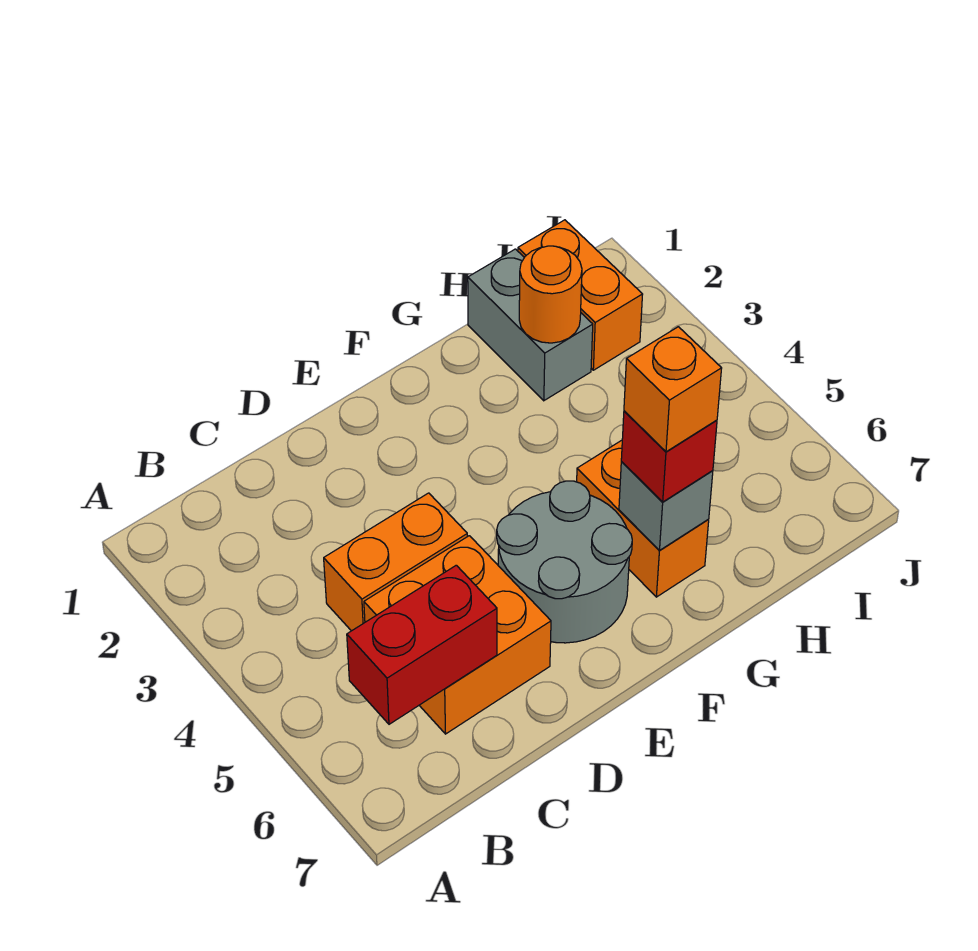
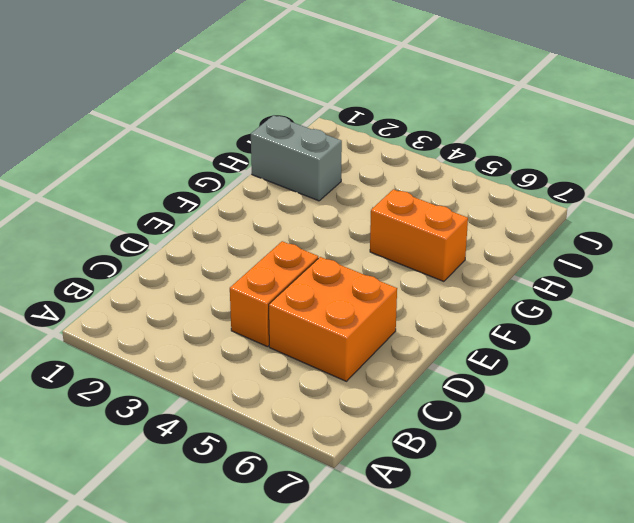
none -> grey 2x2 round brick [497,481,632,643]
none -> orange 1x2 brick [518,220,643,370]

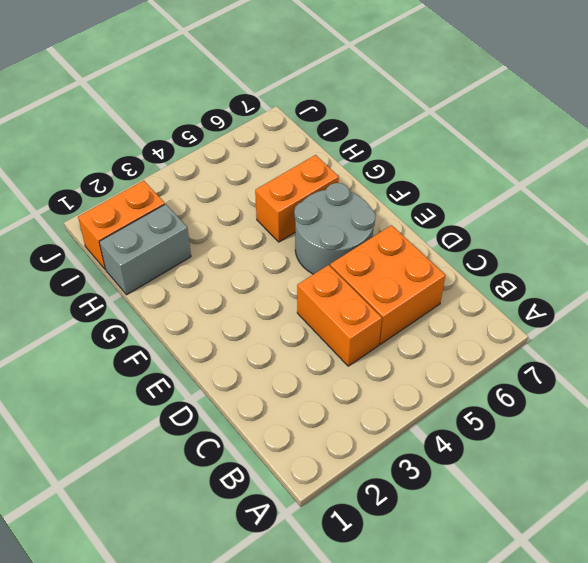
none -> red 1x2 brick [347,565,497,724]
none -> grey 1x1 brick [619,462,713,550]

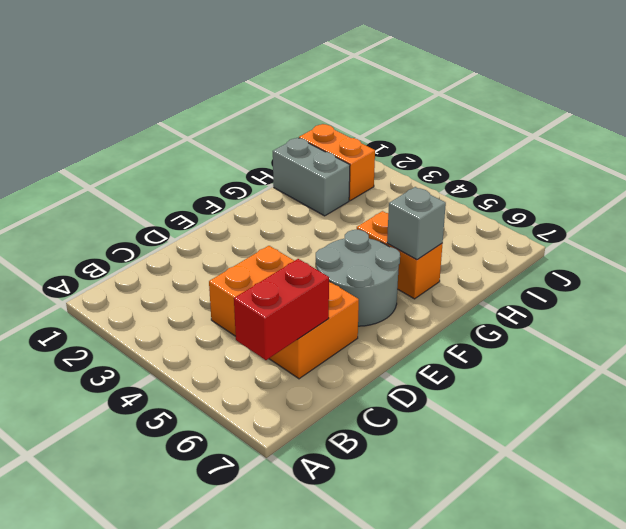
none -> orange 1x1 round brick [519,246,582,343]
none -> red 1x1 brick [621,411,717,502]

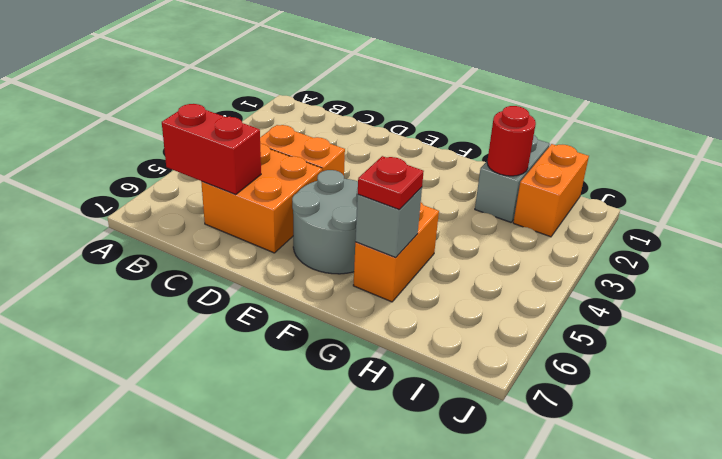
red 1x1 plate [358,156,424,210] -> red 1x1 brick [621,411,717,502]
red 1x1 round brick [487,106,536,176] -> orange 1x1 round brick [519,246,582,343]
none -> orange 1x1 brick [624,327,722,452]

